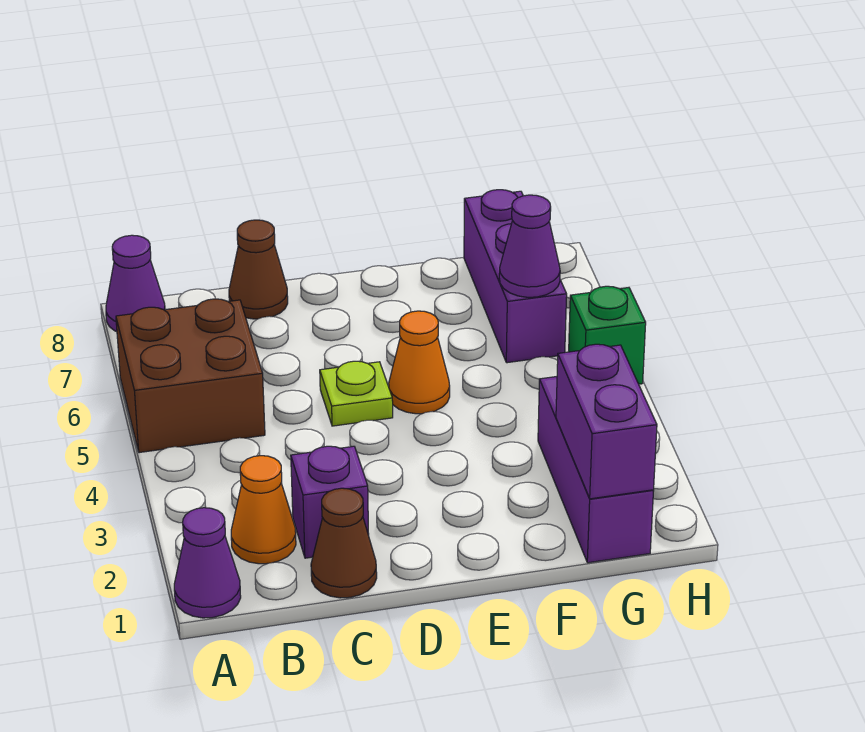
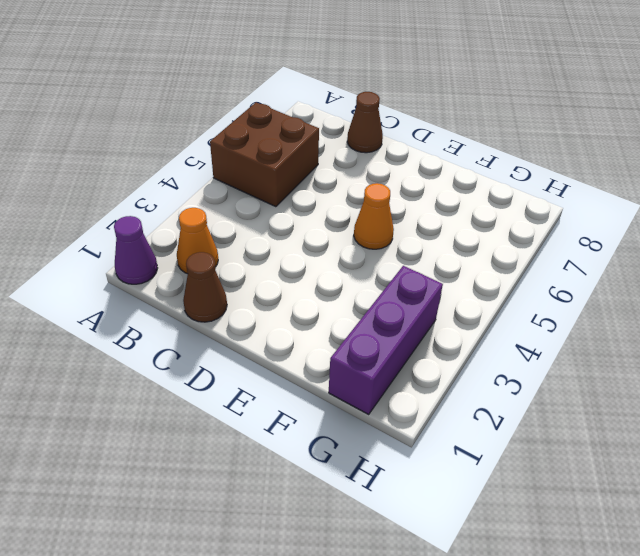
none -> purple 1x1 cone [106,235,165,332]
none -> purple 1x1 brick [291,446,369,558]
none -> lime 1x1 plate [320,361,393,426]

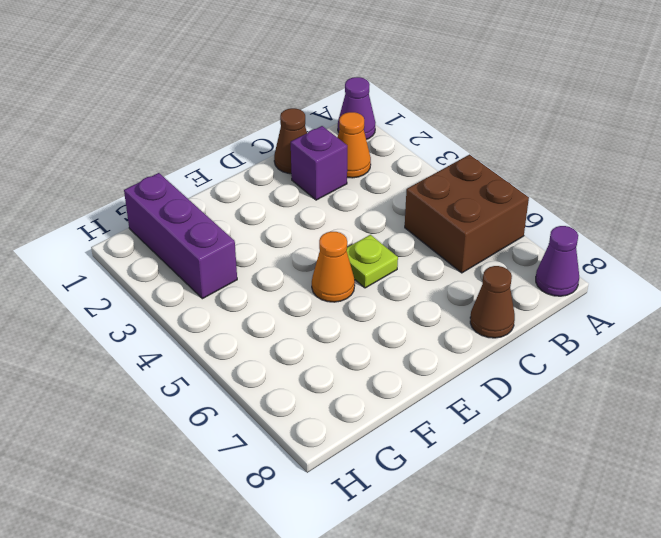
none -> purple 1x3 brick [464,190,567,363]
none -> green 1x1 brick [569,286,646,384]
none -> purple 1x2 brick [556,344,657,499]

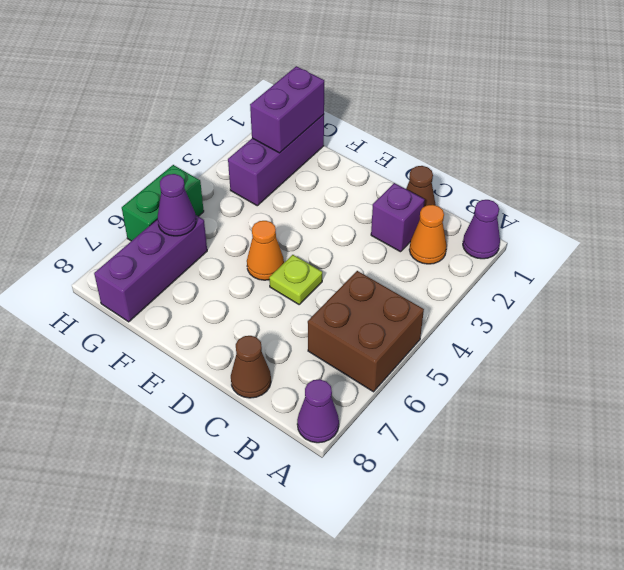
green 1x2 brick [122,165,204,241] -> green 1x1 brick [569,286,646,384]

